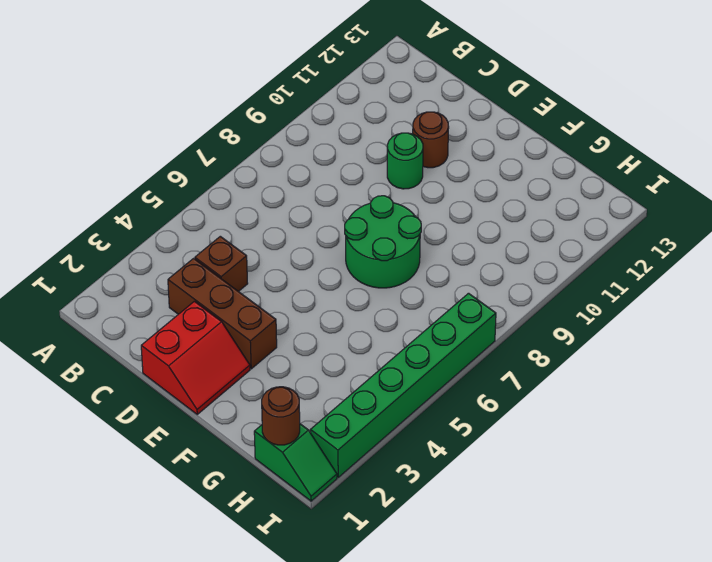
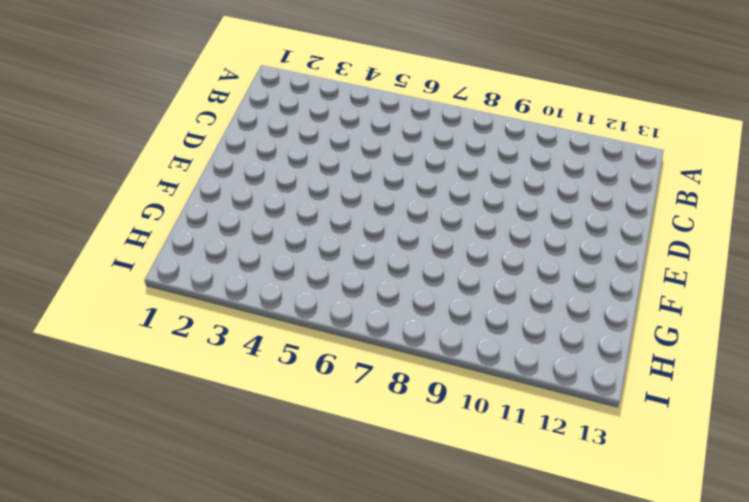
none -> brown 1x3 brick [168,259,277,369]
none -> brown 1x1 brick [195,236,248,292]

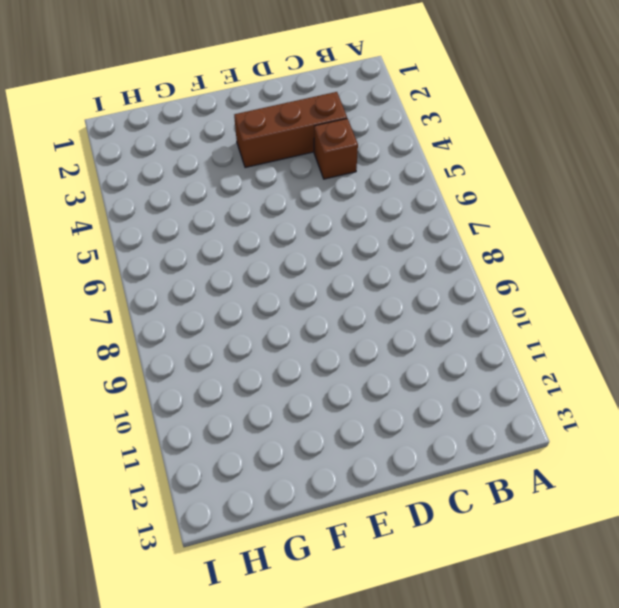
none -> red 2x2 slope [141,301,250,414]
none -> green 1x1 round brick [387,133,423,189]

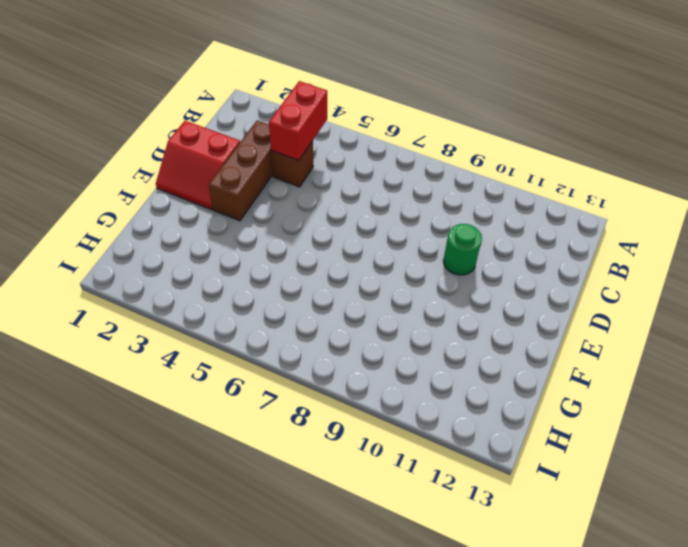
red 1x2 brick [269,81,327,160] -> none
none -> brown 1x1 round brick [413,112,449,168]
none -> green 2x2 round brick [345,196,421,288]

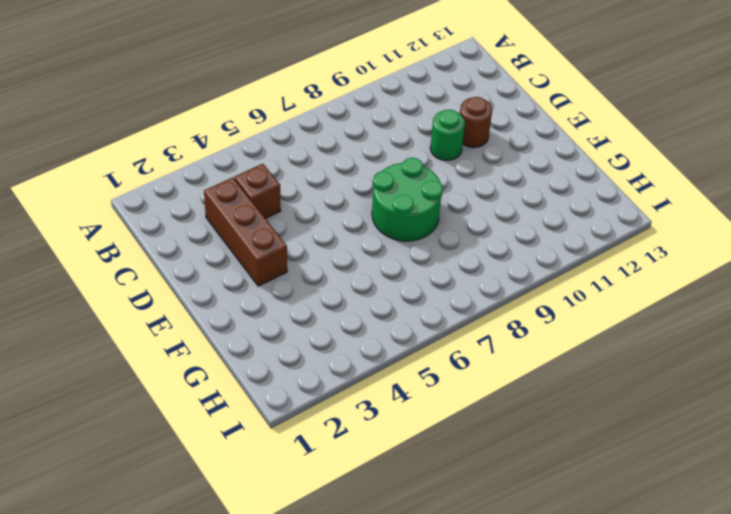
none -> red 2x2 slope [141,301,250,414]
none -> green 1x2 slope [254,424,337,501]

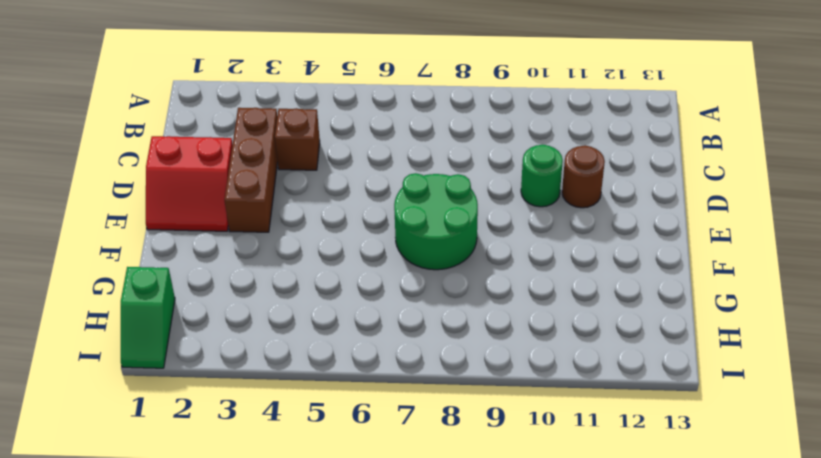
none -> green 1x6 brick [310,293,496,477]
none -> brown 1x1 round brick [262,387,300,445]

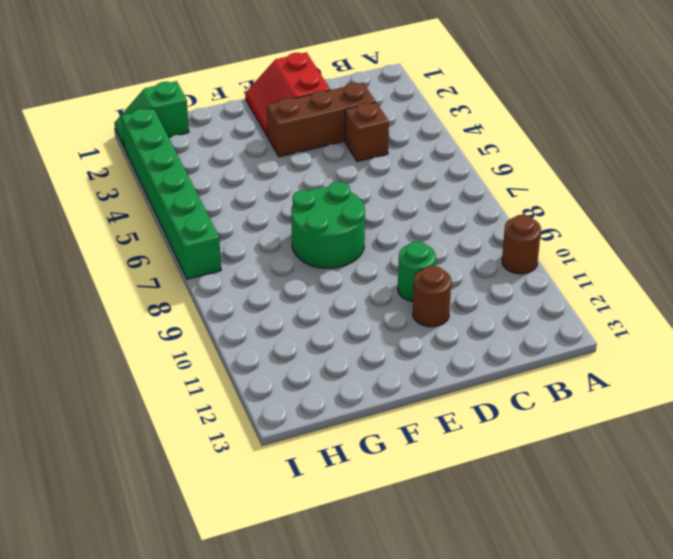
brown 1x1 round brick [502,215,541,274] -> brown 1x1 round brick moved to [262,387,300,445]

